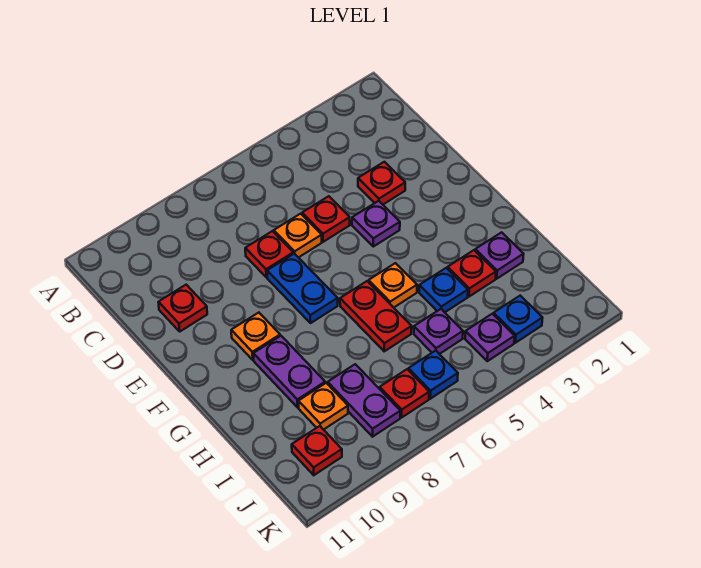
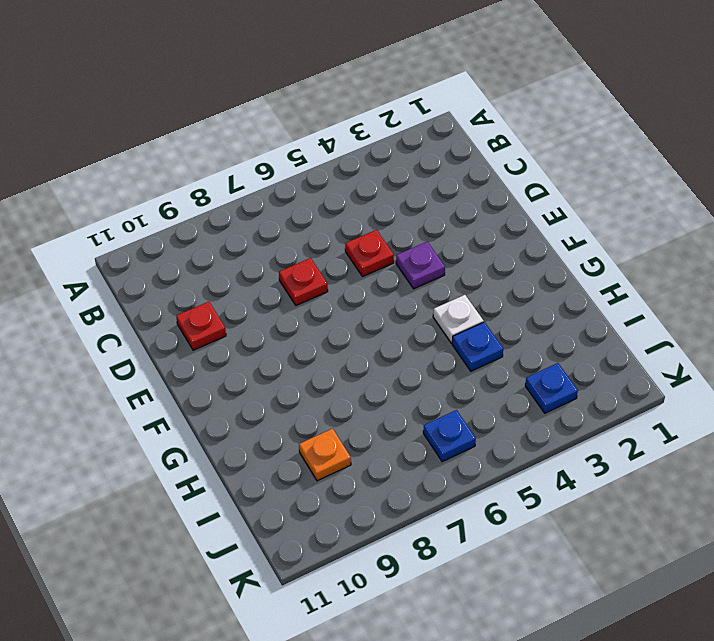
white 1x1 plate [433,295,484,343] -> none
none -> red 1x1 plate [358,162,405,204]
none -> orange 1x1 plate [274,214,322,258]
none -> blue 1x2 plate [267,254,338,323]

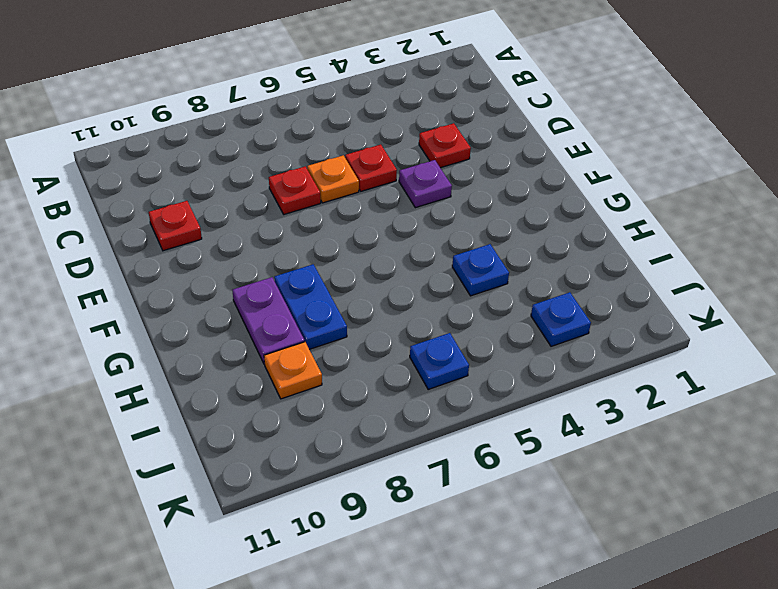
blue 1x2 plate [274,264,347,349] -> blue 1x2 plate moved to [267,254,338,323]
none -> orange 1x1 plate [231,313,280,360]
none -> orange 1x1 plate [369,263,417,308]
none -> red 1x2 plate [340,281,412,351]

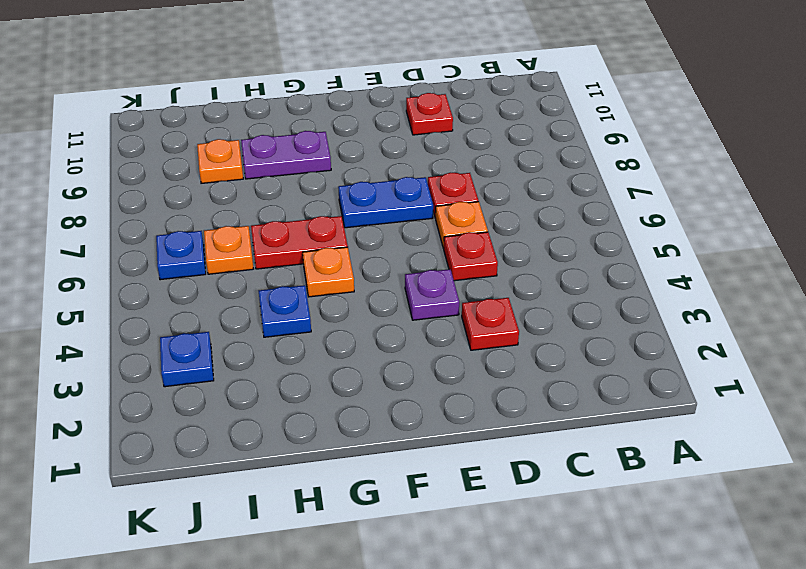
orange 1x1 plate [204,226,254,274] -> orange 1x1 plate moved to [231,313,280,360]
none -> purple 1x1 plate [475,232,524,279]
none -> red 1x1 plate [447,250,496,297]
none -> purple 1x1 plate [414,309,463,354]

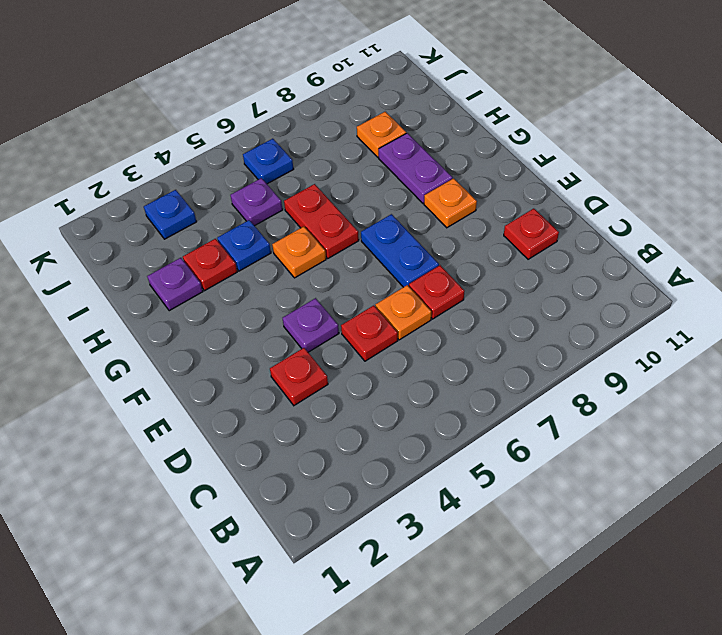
none -> purple 1x2 plate [328,364,400,437]
none -> purple 1x1 plate [465,314,515,361]
none -> red 1x1 plate [380,369,429,417]

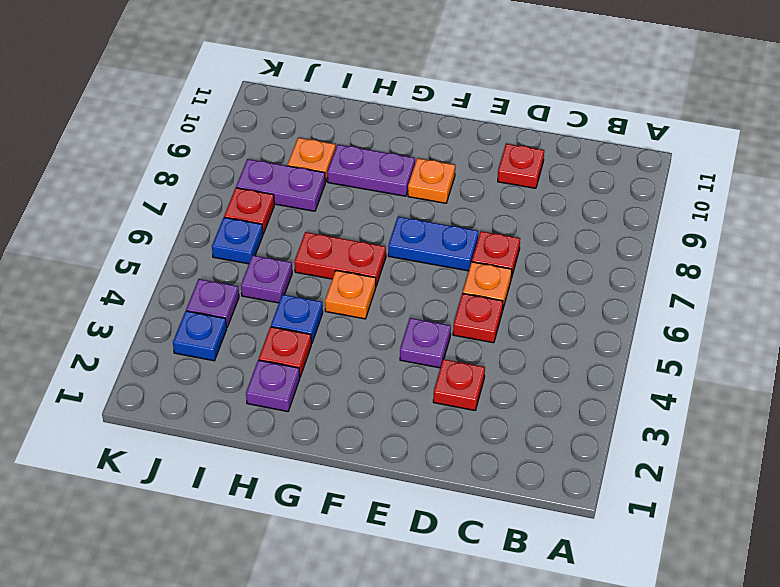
none -> red 1x1 plate [292,426,342,475]

